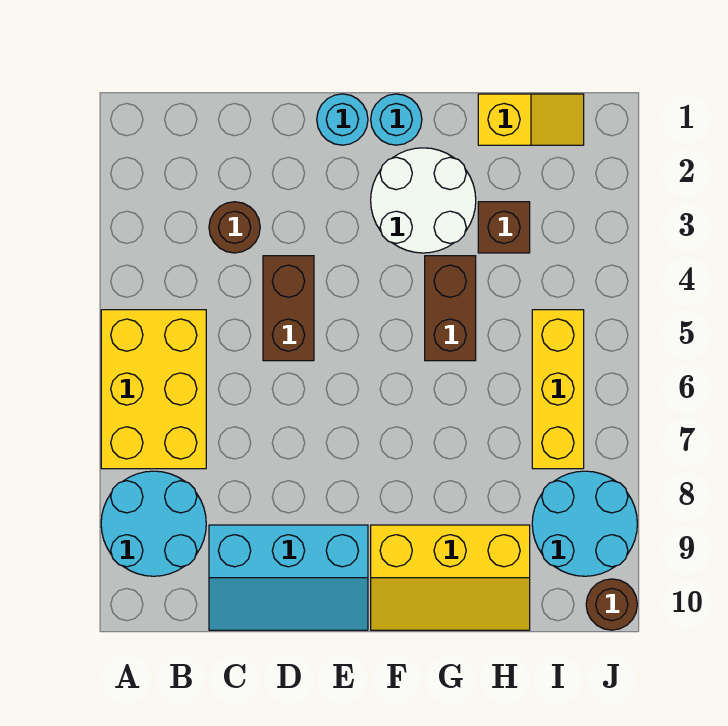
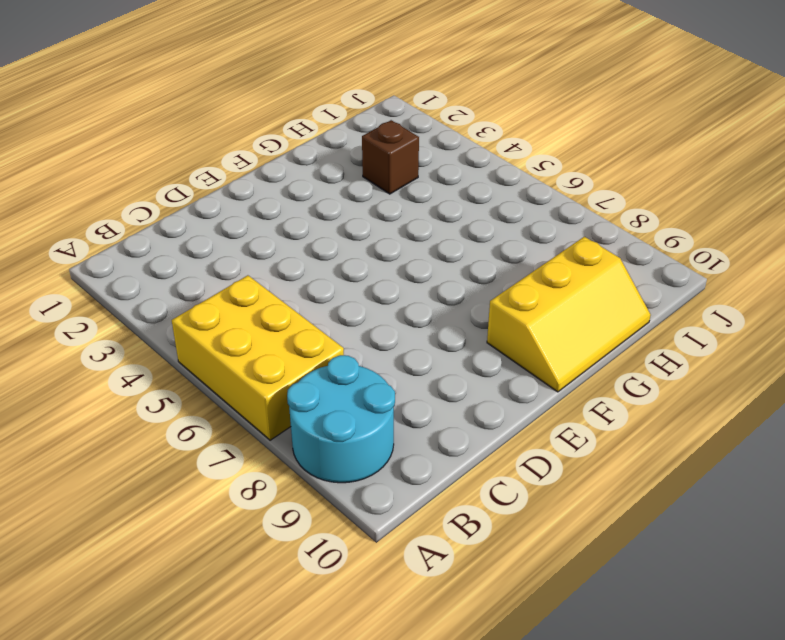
none -> brown 1x1 round brick [209,202,260,253]
none -> cyan 2x3 slope [209,525,368,630]
none -> brown 1x2 brick [263,256,314,361]

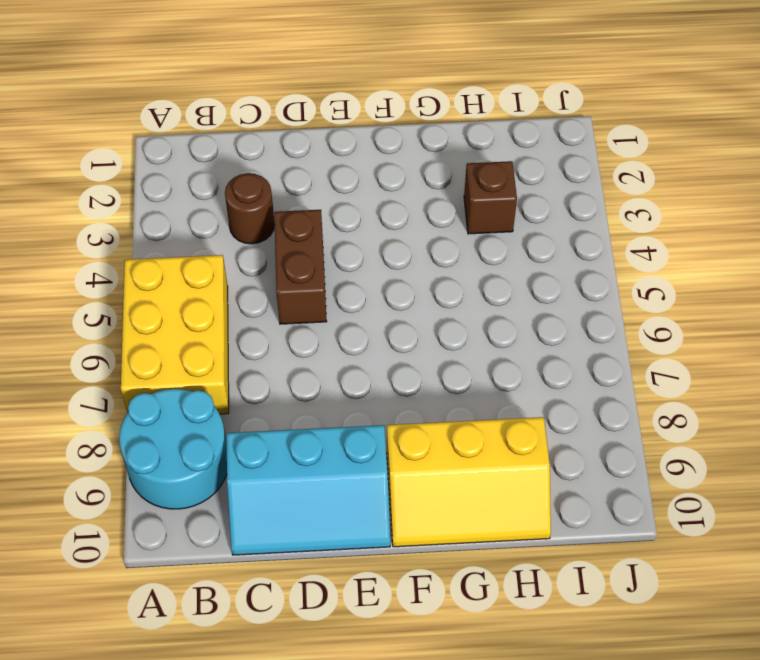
none -> cyan 1x1 round brick [317,94,368,145]
none -> cyan 1x1 round brick [371,94,422,145]
none -> white 2x2 round brick [371,148,476,253]

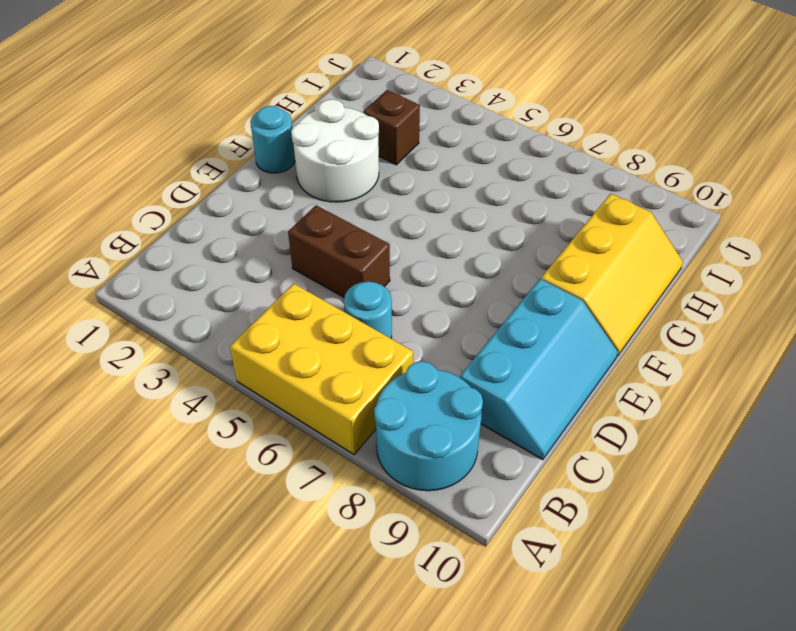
cyan 1x1 round brick [344,281,392,338] -> cyan 1x1 round brick moved to [317,94,368,145]
none -> brown 1x1 round brick [209,202,260,253]
none -> brown 1x2 brick [425,256,476,361]
none -> yellow 1x2 slope [478,94,584,145]

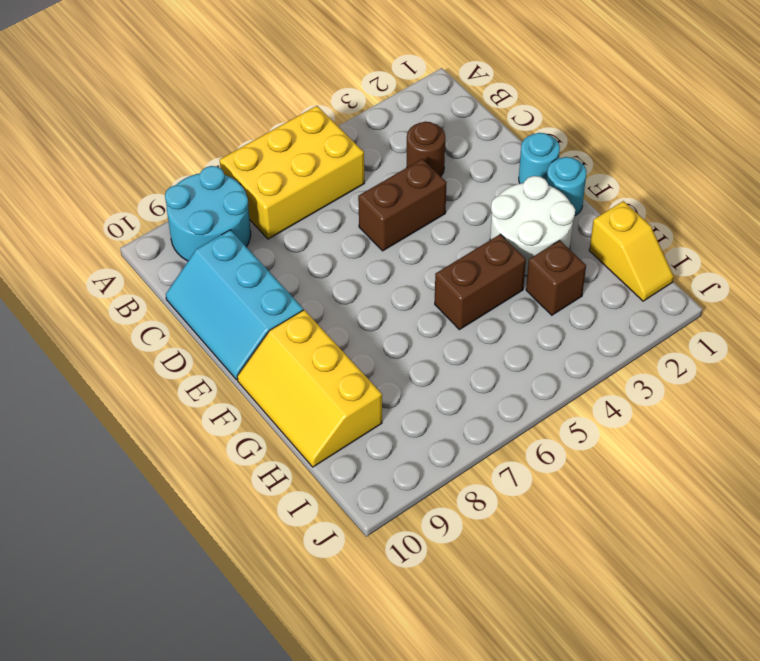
none -> yellow 1x3 brick [532,310,584,469]
none -> cyan 2x2 round brick [532,471,637,576]
none -> brown 1x1 round brick [586,579,637,630]

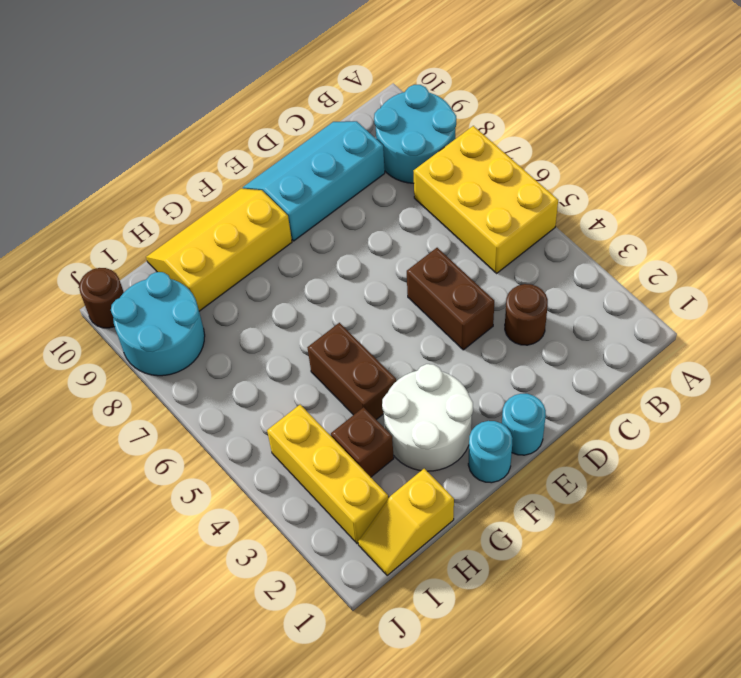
yellow 1x3 brick [267,405,388,543] -> yellow 1x3 brick moved to [532,310,584,469]

